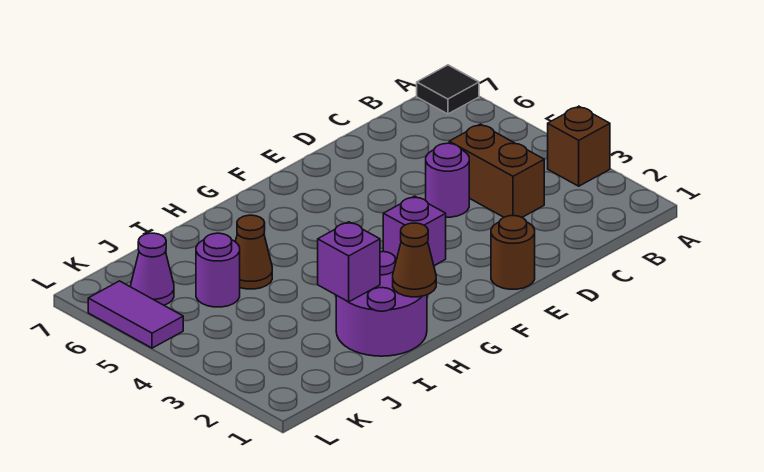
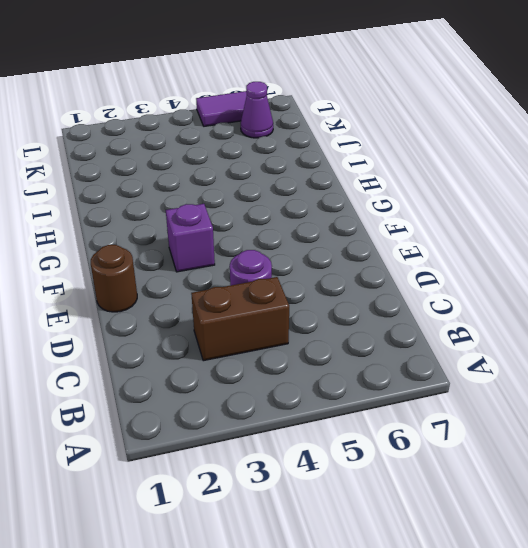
none -> brown 1x1 brick [548,106,610,186]
none -> black 1x1 tile [417,65,479,114]
none -> purple 2x2 round brick [336,252,427,356]

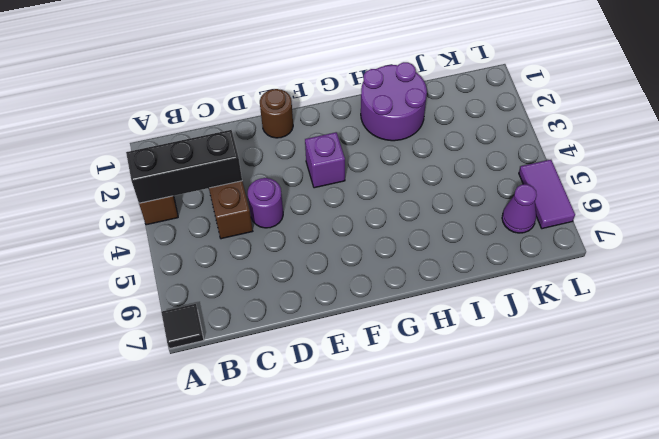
black 1x3 brick [126,130,242,203] -> none
none -> brown 1x1 cone [235,215,272,289]
none -> purple 1x1 round brick [196,233,240,307]
none -> brown 1x1 cone [393,223,436,297]

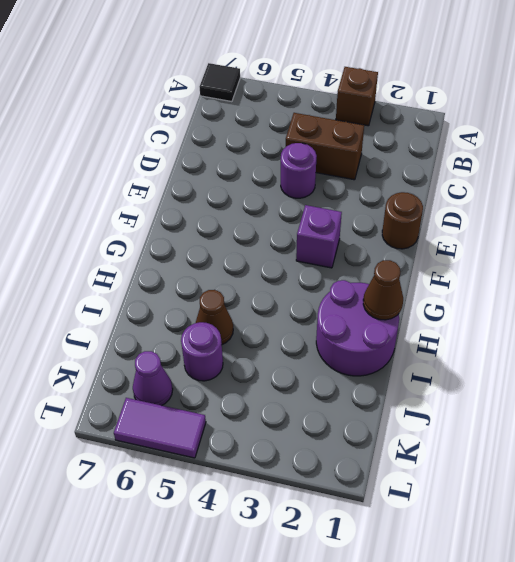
none -> purple 1x1 brick [318,222,380,302]

